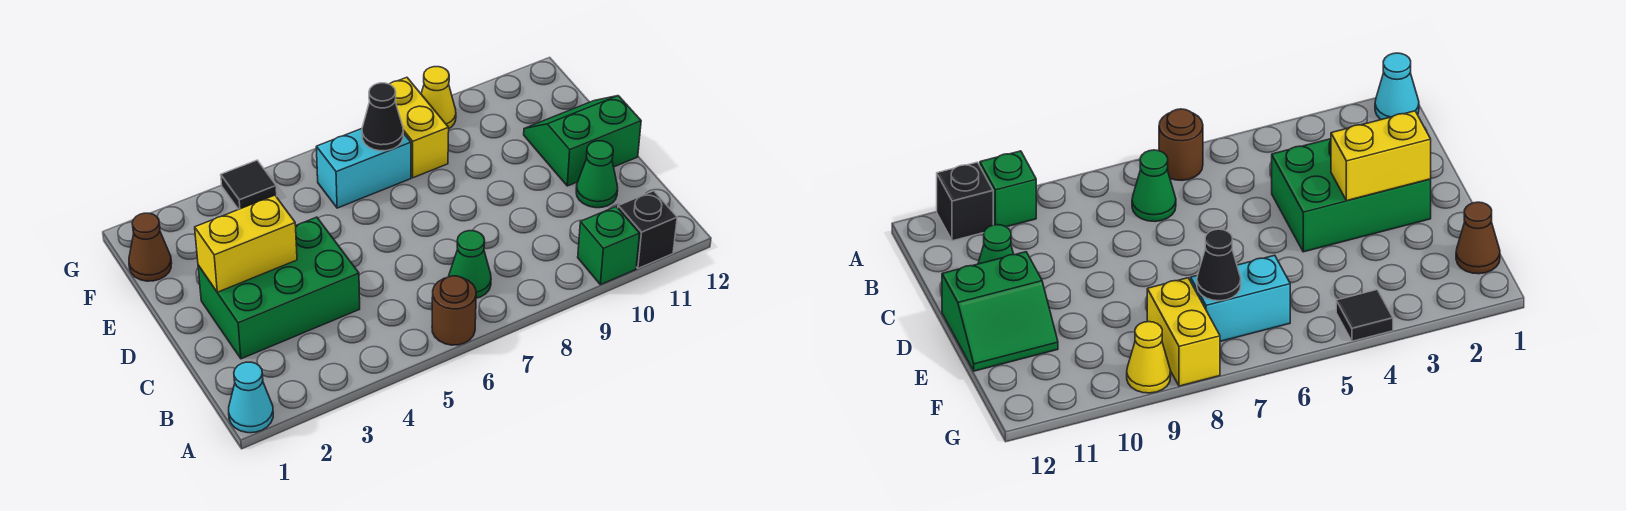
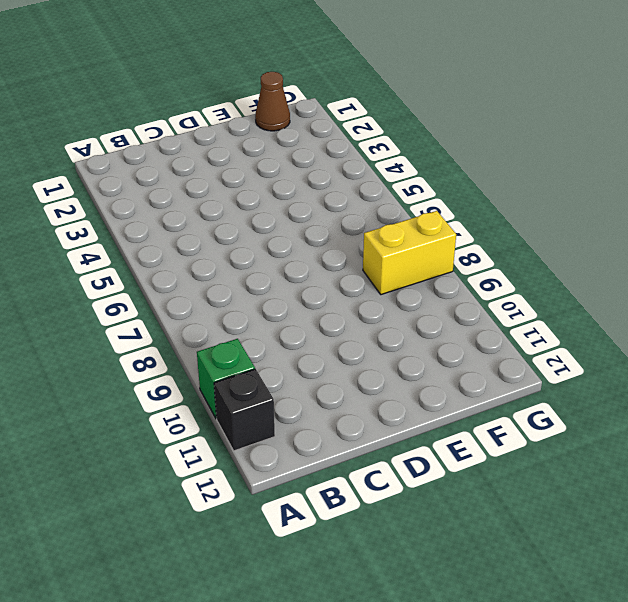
none -> cyan 1x1 cone [229,362,273,433]
none -> brown 1x1 round brick [432,276,476,345]
none -> green 1x1 cone [449,231,491,298]

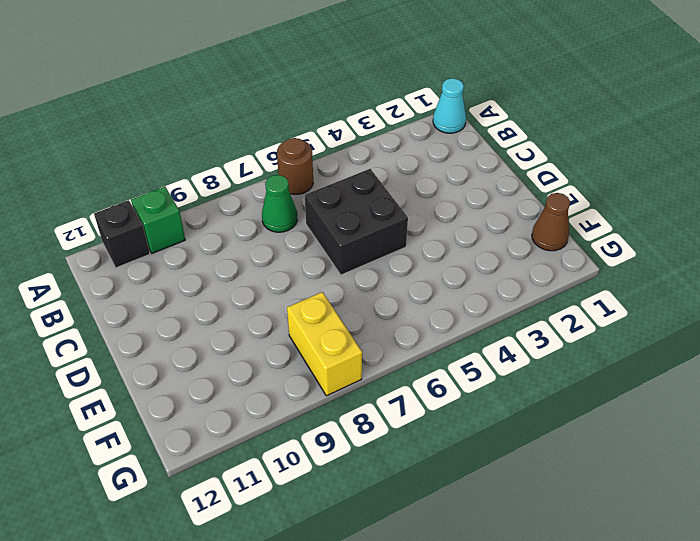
black 2x2 brick [305,169,408,275] -> none
none -> green 2x3 brick [198,217,360,359]
none -> green 1x1 cone [576,141,618,208]
none -> green 2x2 slope [524,96,641,186]

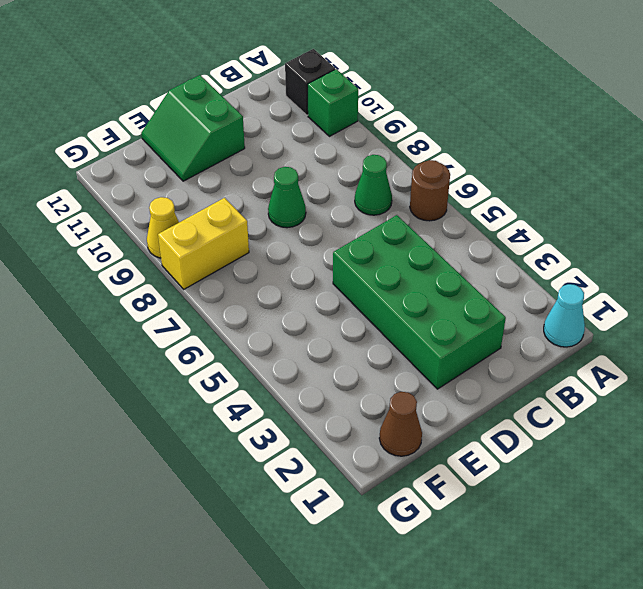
green 2x4 brick [333,215,506,389] -> green 2x3 brick [198,217,360,359]
green 1x1 cone [268,167,306,228] -> green 1x1 cone moved to [576,141,618,208]
none -> cyan 1x2 brick [316,129,411,208]
none -> black 1x1 tile [221,160,277,209]
none -> yellow 1x2 brick [195,195,297,292]

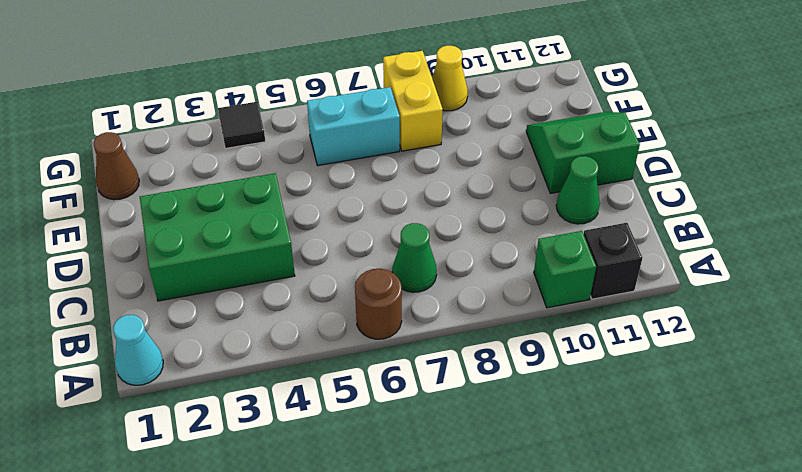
none -> yellow 1x2 brick [195,195,297,292]
none -> black 1x1 cone [362,83,403,151]

